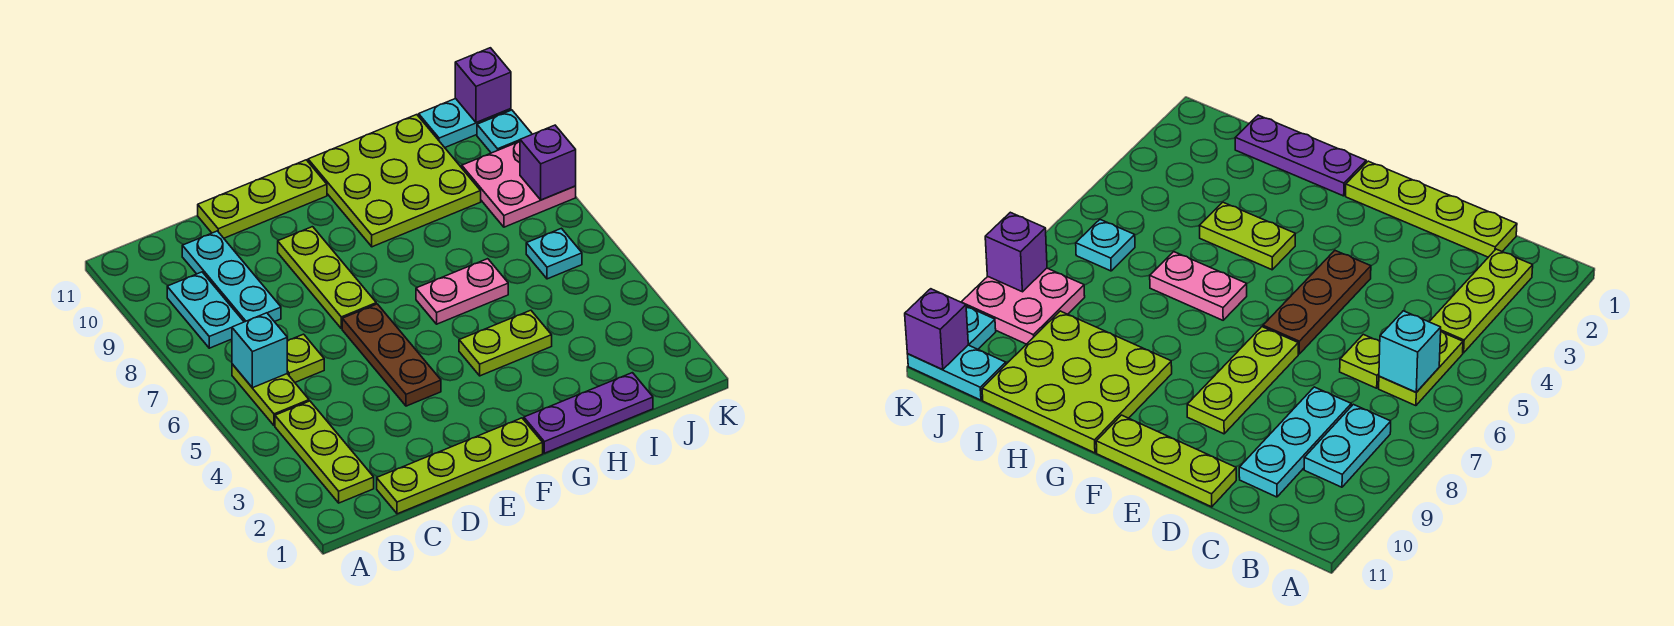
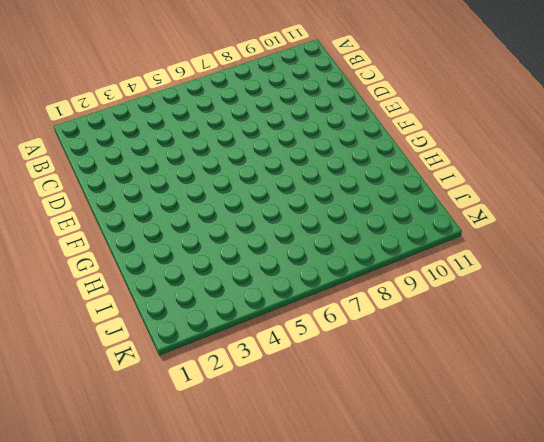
none -> lime 1x3 plate [275,401,374,503]
none -> lime 1x2 plate [232,364,309,426]
none -> cyan 1x2 plate [167,272,244,348]

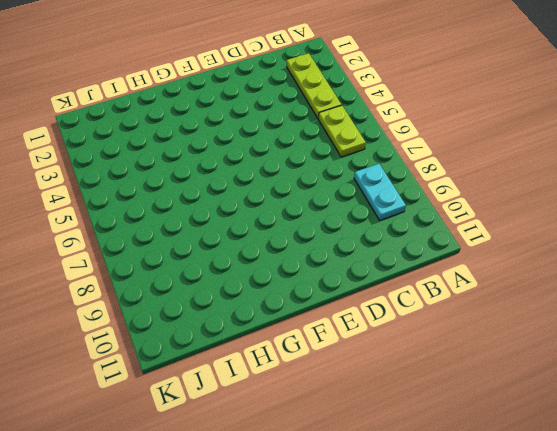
none -> lime 1x4 plate [377,418,543,514]
none -> lime 1x1 plate [287,334,324,382]
none -> cyan 1x3 plate [182,231,281,322]

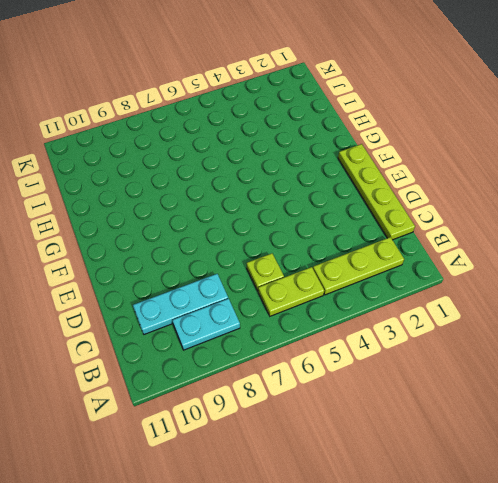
none -> lime 1x3 plate [198,160,327,238]
none -> brown 1x3 plate [342,304,441,406]
none -> lime 1x3 plate [278,227,376,329]

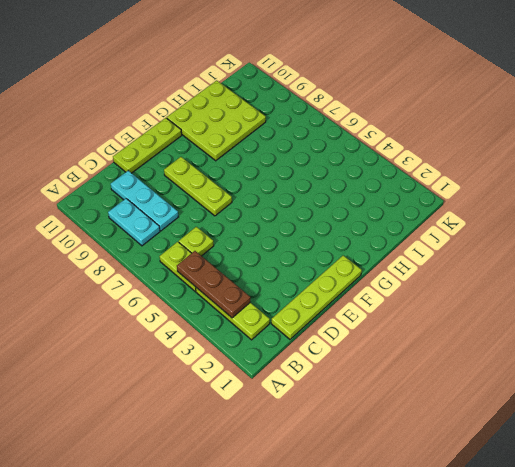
brown 1x3 plate [177,251,250,318] -> brown 1x3 plate moved to [342,304,441,406]
none -> purple 1x3 plate [524,373,653,453]
none -> lime 1x2 plate [459,310,552,376]
none -> pink 1x2 plate [416,259,508,324]

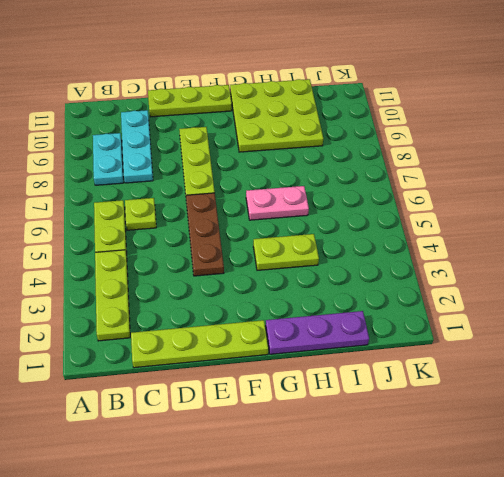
none -> cyan 1x1 plate [526,228,582,279]
none -> pink 2x2 plate [462,141,576,227]
none -> cyan 1x2 plate [419,98,511,147]

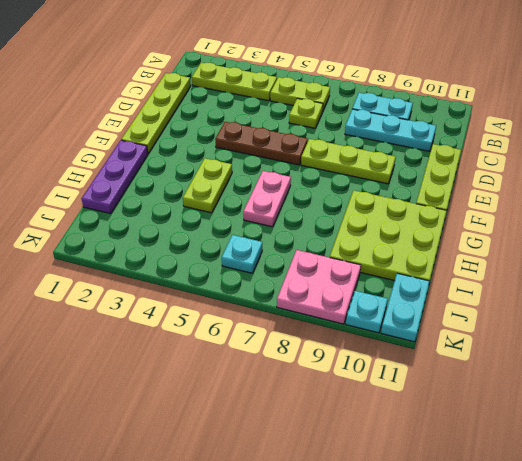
none -> cyan 1x1 brick [232,313,287,388]
none -> purple 1x1 brick [520,125,576,200]
none -> purple 1x1 brick [455,48,511,123]

